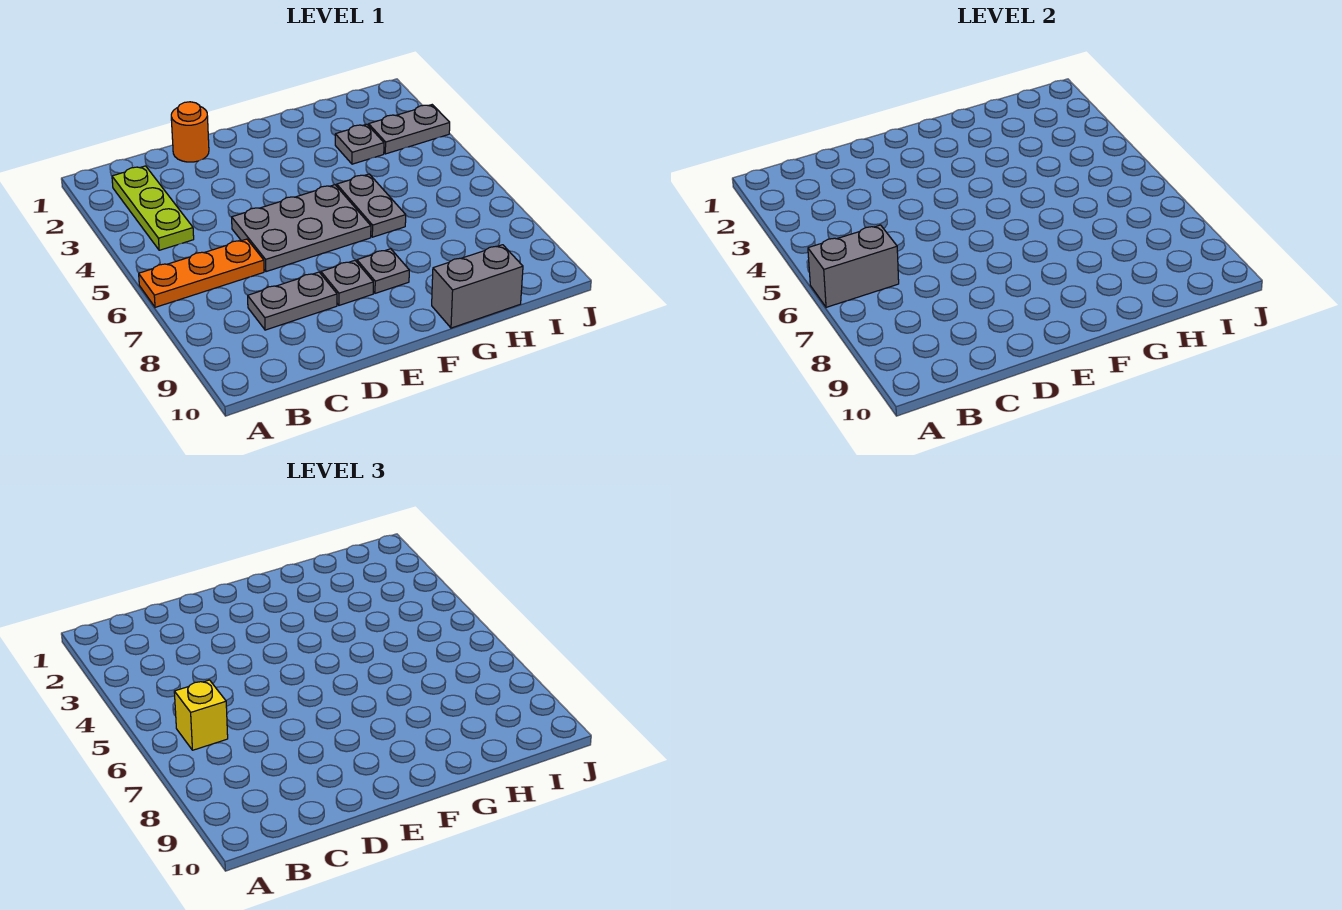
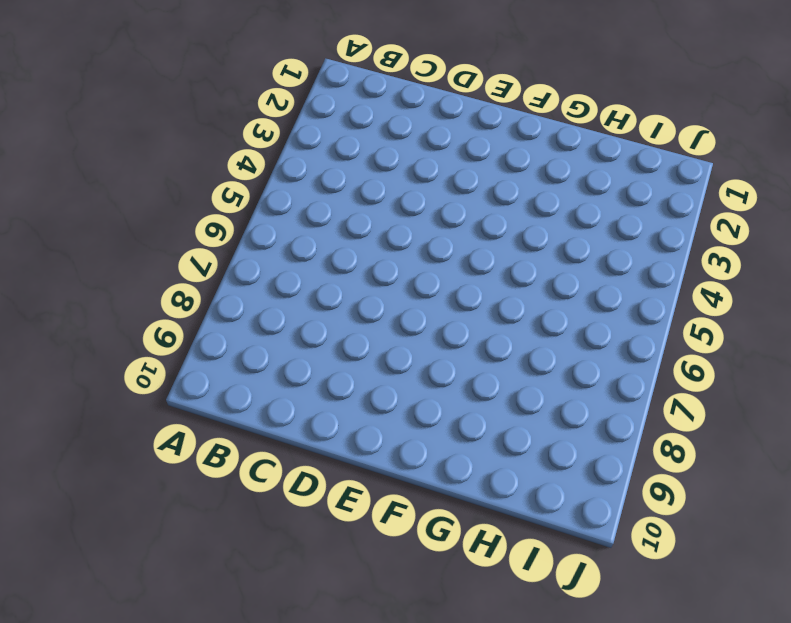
none -> orange 1x3 plate [139,239,264,307]
none -> lime 1x3 plate [112,166,194,250]
none -> grey 1x2 plate [248,272,337,330]

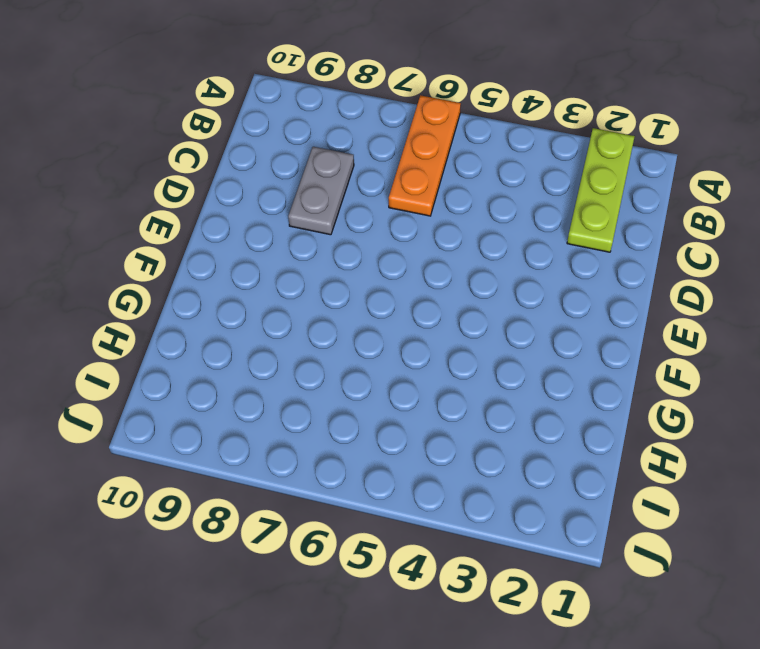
lime 1x3 plate [567,128,635,252] -> lime 1x3 plate turned to [112,166,194,250]
none -> orange 1x1 round brick [171,102,209,162]
none -> grey 2x3 plate [232,185,371,272]
none -> grey 1x1 plate [321,261,373,305]

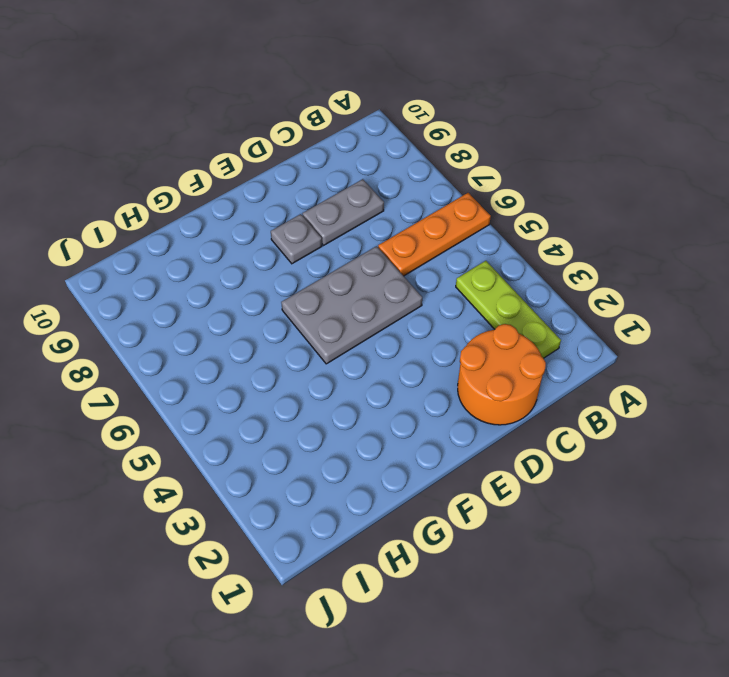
orange 2x2 round brick [458,324,546,425] -> orange 1x1 round brick [171,102,209,162]
none -> grey 1x1 plate [357,249,409,293]
none -> grey 1x2 plate [337,174,406,237]
none -> grey 1x2 brick [432,245,523,328]

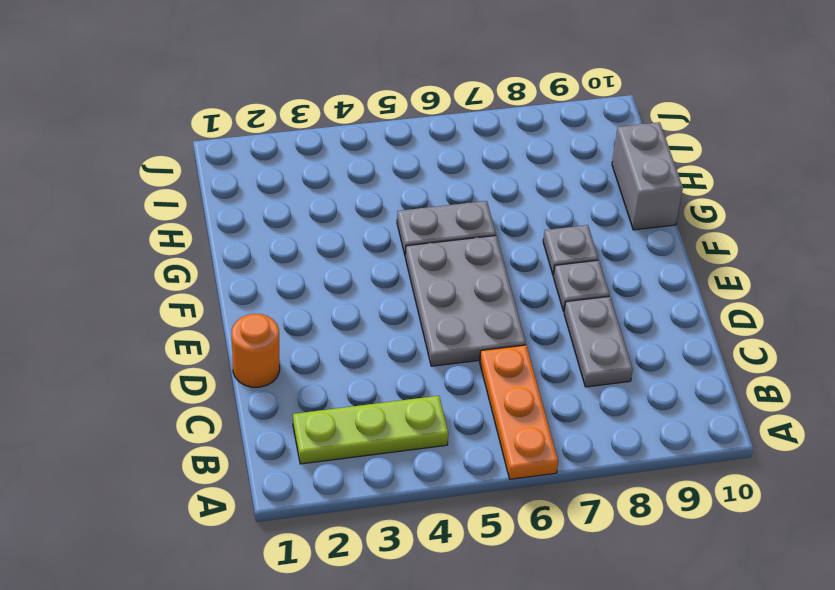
none -> grey 1x1 plate [335,124,384,164]
none -> grey 1x2 plate [369,105,450,154]
none -> grey 1x2 brick [808,225,899,307]

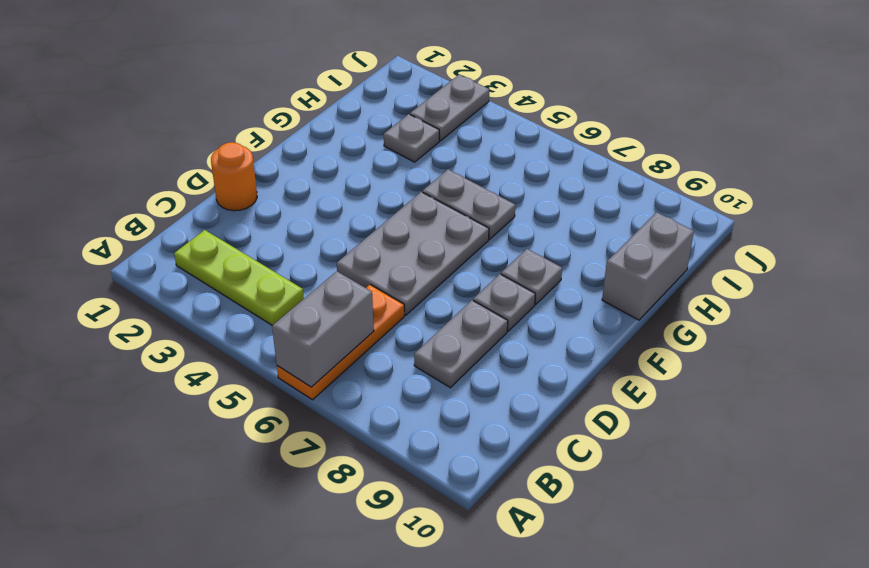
none -> yellow 1x1 brick [174,680,228,750]

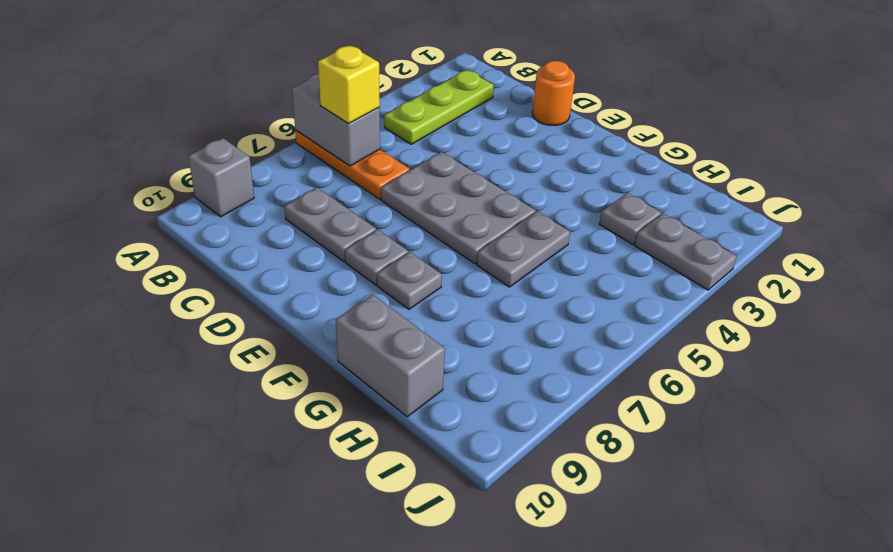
grey 1x1 brick [188,138,254,217] -> none

